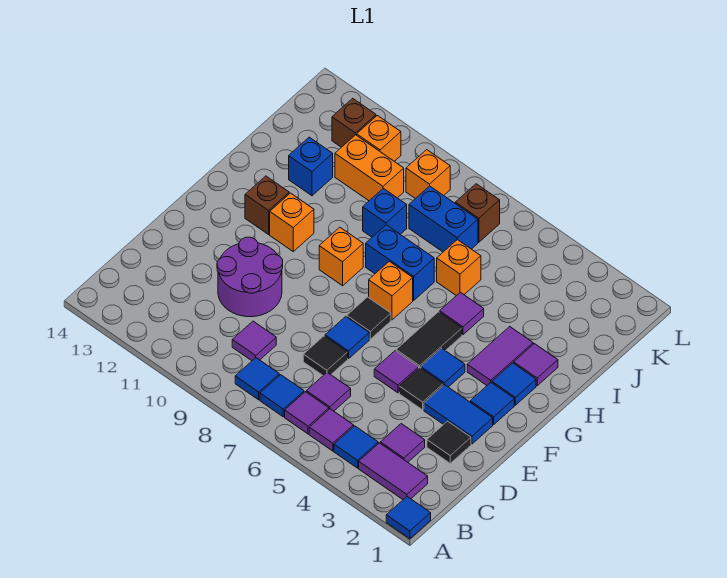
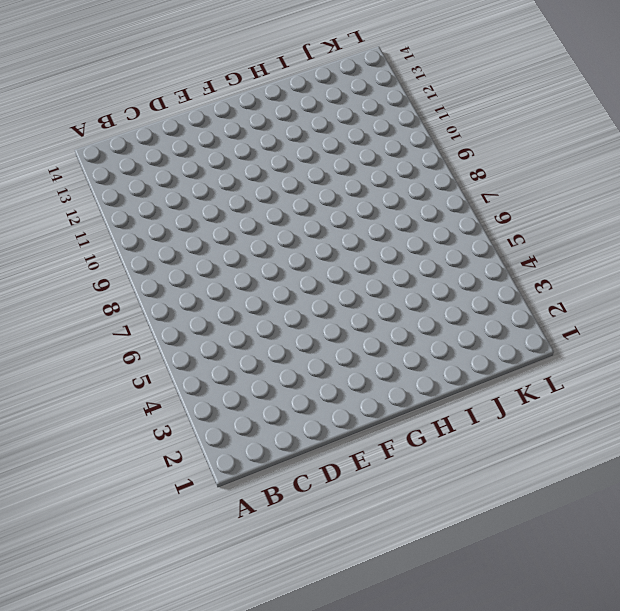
none -> blue 1x1 tile [386,497,431,539]
none -> purple 1x2 tile [359,443,428,500]
none -> blue 1x1 tile [334,426,378,468]
none -> purple 1x1 tile [309,409,354,451]

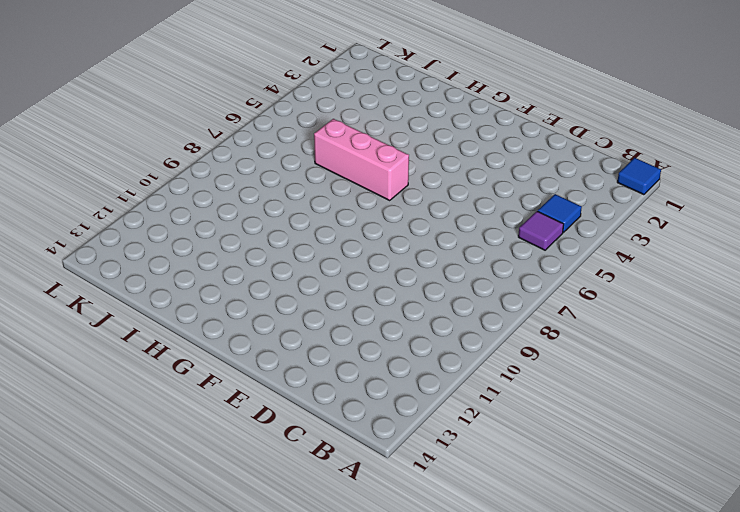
pink 1x3 brick [314,119,409,200] -> orange 1x1 brick [437,240,481,296]
none -> purple 1x2 tile [359,443,428,500]
none -> purple 1x1 tile [285,392,329,434]
none -> blue 1x1 tile [260,375,304,417]
none -> blue 1x1 tile [235,358,279,400]

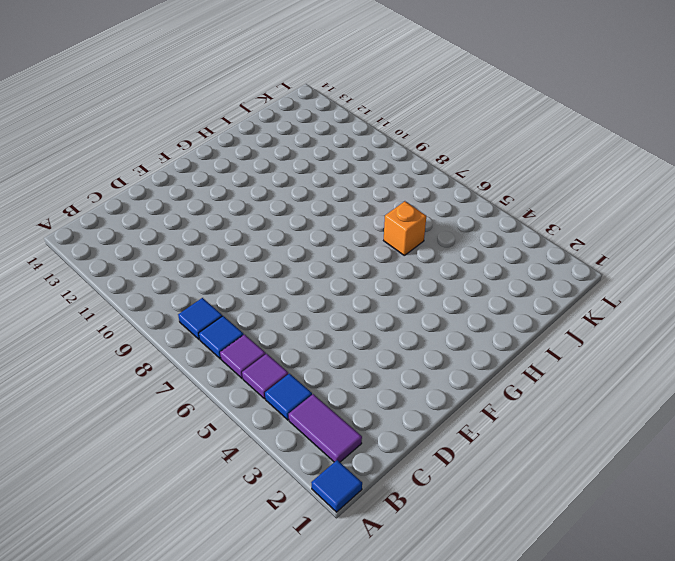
none -> purple 1x1 tile [380,424,425,462]
none -> purple 1x1 tile [306,372,351,411]
none -> purple 1x1 tile [232,321,276,361]
none -> black 1x1 tile [427,421,471,463]

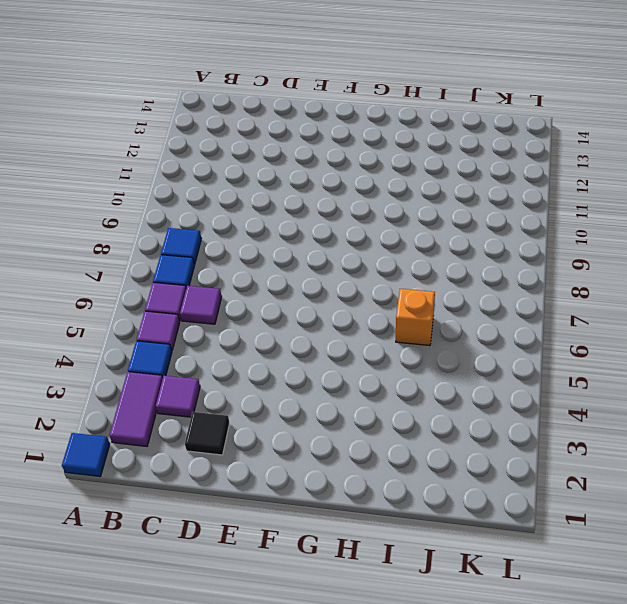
none -> purple 1x1 tile [232,321,276,361]
none -> black 1x1 tile [303,336,348,375]
none -> purple 2x2 round brick [217,237,283,317]
none -> blue 1x2 tile [424,385,493,444]

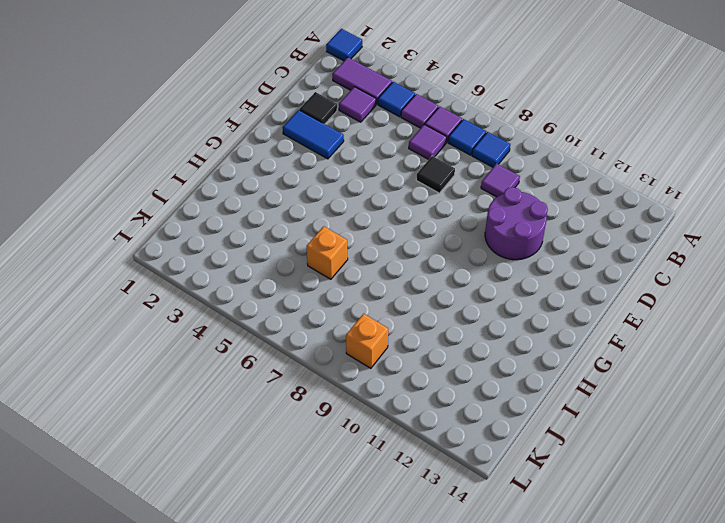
none -> black 1x1 tile [399,368,443,410]
none -> purple 1x1 tile [374,351,419,393]
none -> blue 1x1 tile [325,317,369,359]
none -> blue 1x1 tile [470,383,514,424]

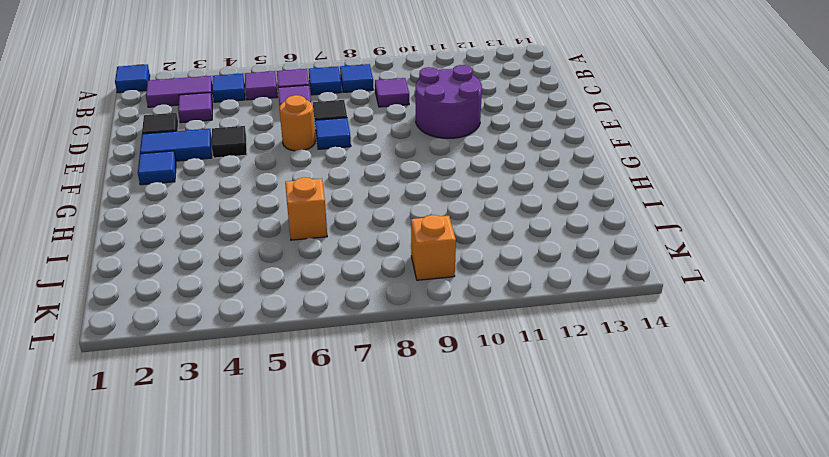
orange 1x1 round brick [279,95,315,151] -> none
none -> purple 1x1 tile [374,351,419,393]
none -> blue 1x1 tile [421,348,465,387]
none -> black 1x2 tile [396,312,462,368]
none -> black 1x1 tile [347,297,391,339]

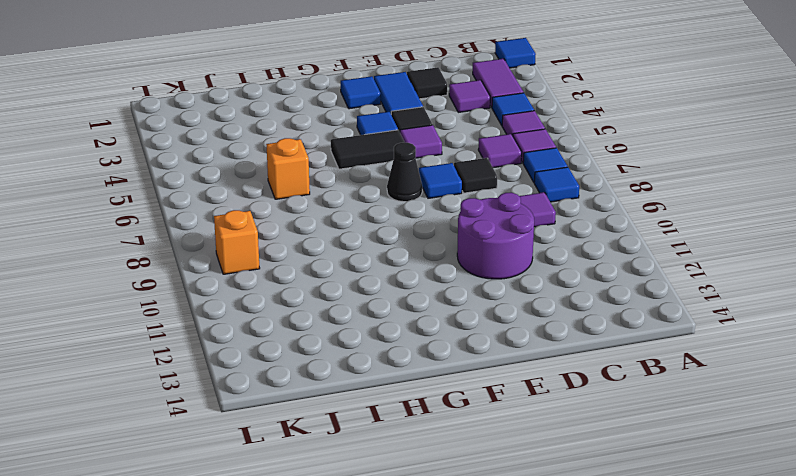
black 1x1 cone [387,143,422,202] -> black 1x1 tile [347,297,391,339]
none -> blue 1x1 tile [492,363,536,405]
none -> purple 1x2 tile [467,327,533,385]
none -> orange 1x1 brick [369,261,413,320]
none -> orange 1x1 brick [319,227,363,286]

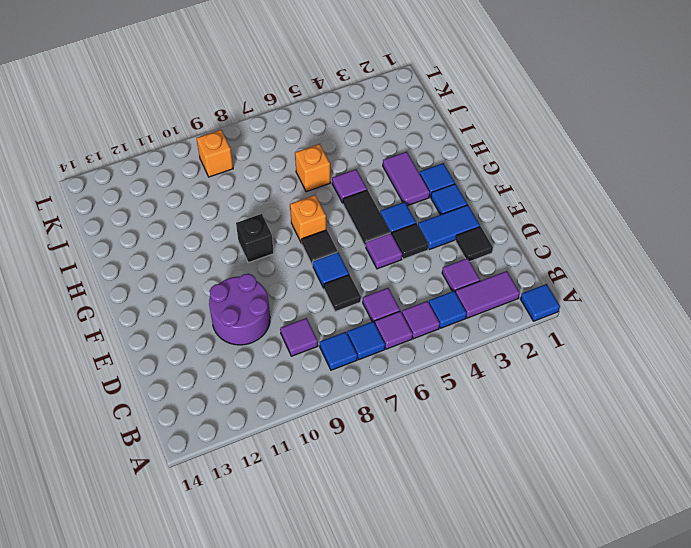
black 1x1 brick [236,214,274,263] -> orange 1x1 brick [319,227,363,286]
none -> orange 1x1 brick [270,193,314,251]
none -> brown 1x1 brick [245,176,289,234]
none -> purple 1x1 tile [514,344,558,386]
none -> blue 1x2 brick [366,225,434,300]

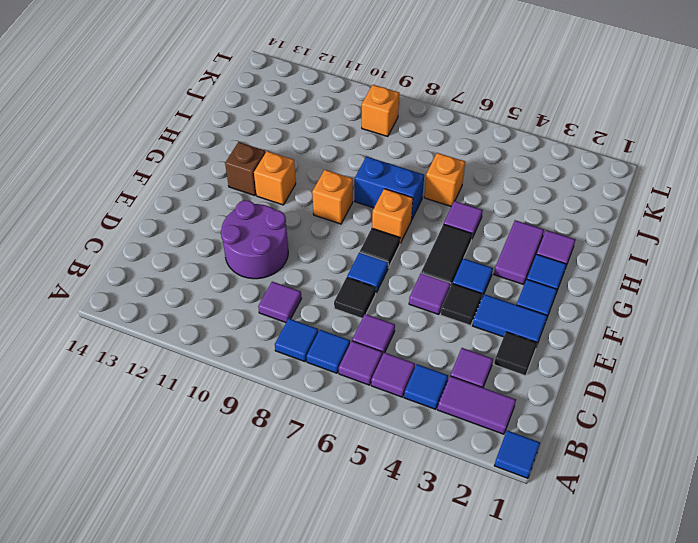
none -> blue 1x1 brick [363,188,407,237]
none -> blue 1x1 brick [289,137,333,196]
none -> blue 1x2 brick [409,186,478,252]
none -> orange 1x2 brick [335,135,404,201]

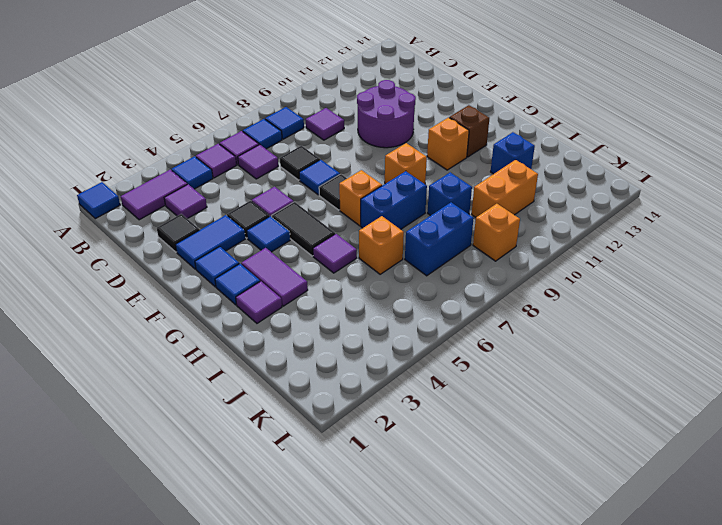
none -> brown 1x1 brick [455,184,500,242]
none -> orange 1x1 brick [357,116,401,161]
none -> brown 1x1 brick [332,98,376,147]

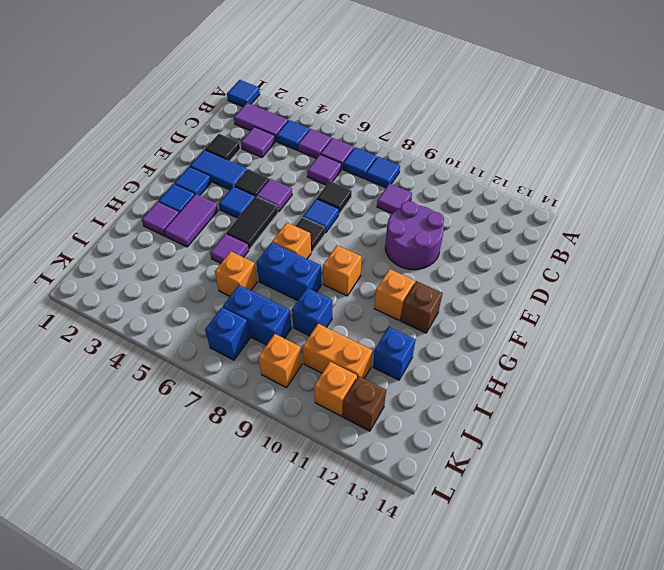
blue 1x1 brick [205,307,250,360] -> brown 1x1 brick [455,184,500,242]

